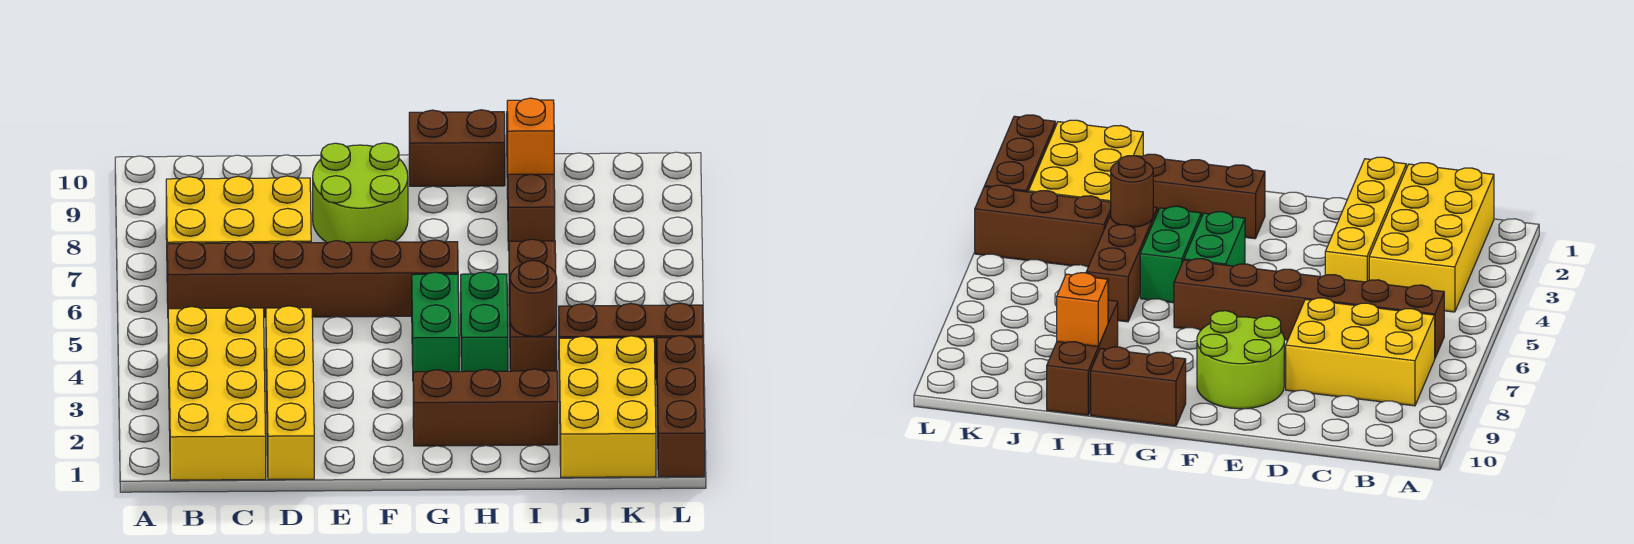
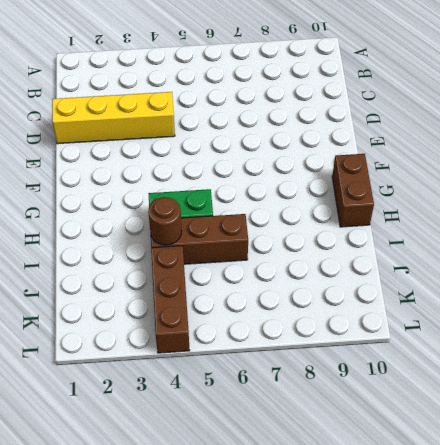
none -> yellow 2x4 brick [168,306,266,480]
none -> brown 1x6 brick [167,240,458,317]
none -> yellow 2x3 brick [166,176,311,244]

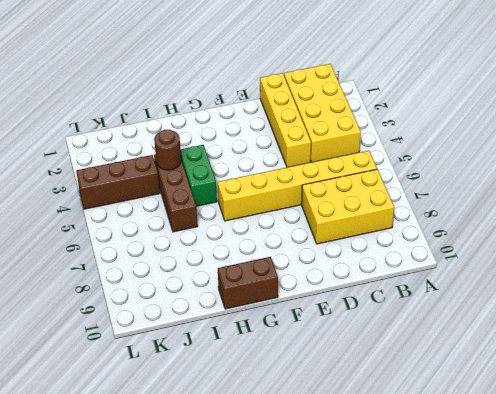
yellow 1x6 brick [218,151,377,221] -> brown 1x6 brick [167,240,458,317]
none -> lime 2x2 round brick [313,143,408,243]
none -> brown 1x3 brick [413,369,558,446]
none -> green 1x2 brick [412,272,459,372]

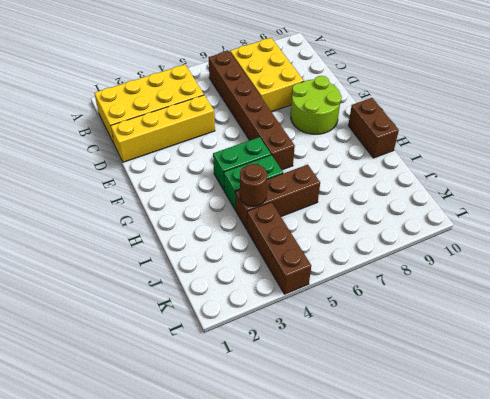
none -> brown 1x3 brick [413,369,558,446]
none -> brown 1x3 brick [507,155,555,250]
none -> yellow 2x3 brick [559,336,656,477]

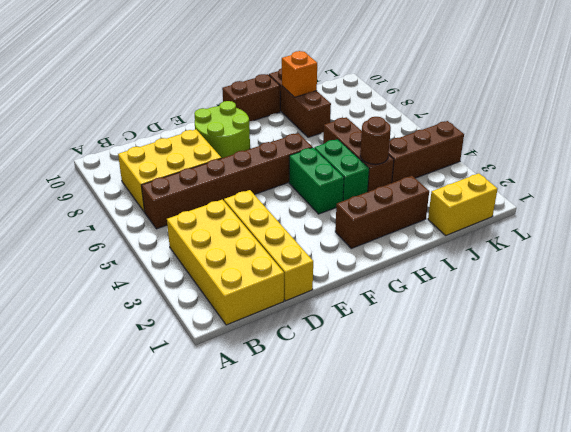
yellow 1x2 brick [428,173,497,235] -> yellow 2x3 brick [559,336,656,477]
none -> brown 1x3 brick [657,336,705,477]

